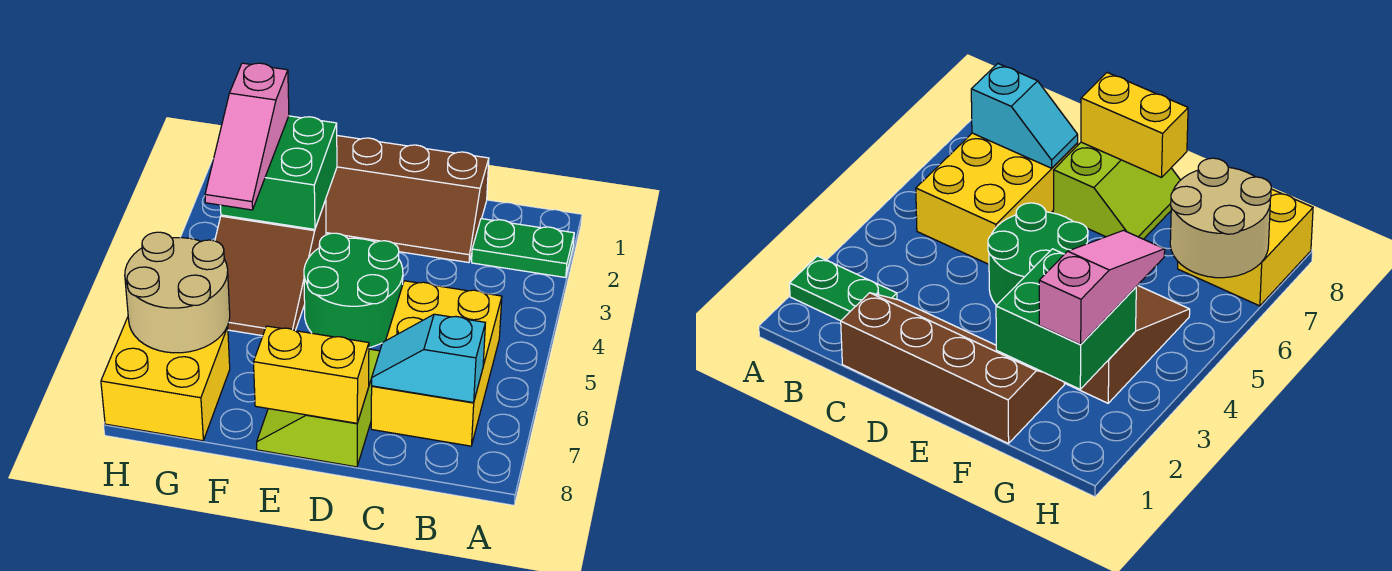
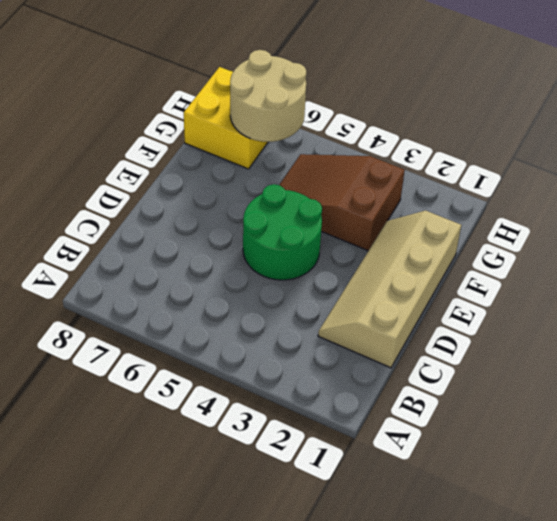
tan 2x4 slope [318,211,461,368] -> brown 2x4 slope [326,136,489,263]
none -> green 1x2 plate [472,219,574,277]
none -> yellow 2x3 brick [371,281,502,446]
none -> lime 2x2 slope [257,349,380,467]

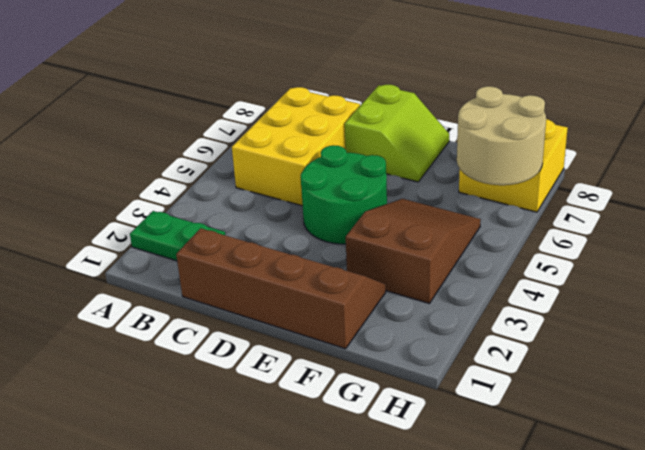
none -> cyan 1x2 slope [372,314,485,403]
none -> yellow 1x2 brick [254,326,369,423]
none -> green 2x2 brick [220,116,337,229]

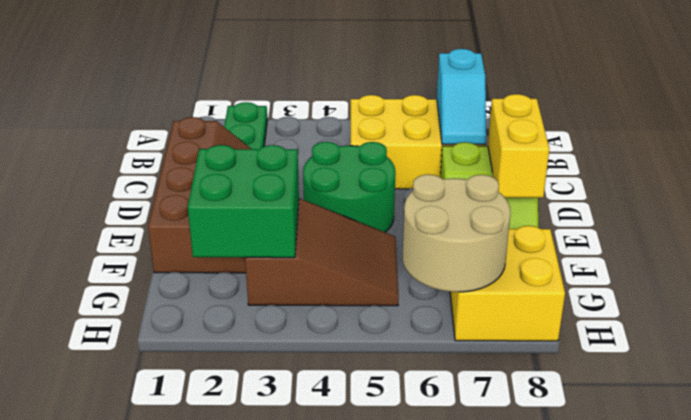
none -> pink 1x3 slope [205,63,289,210]

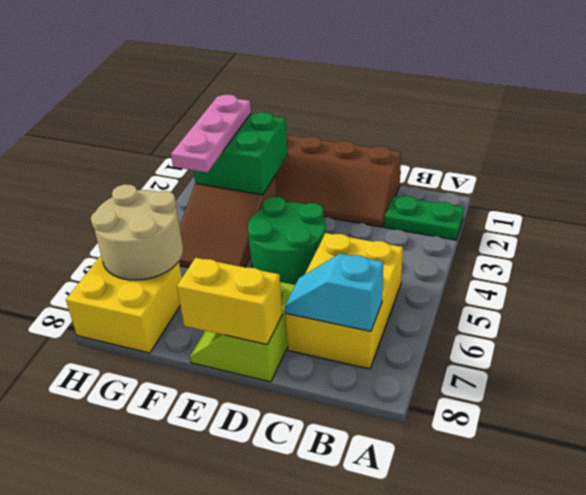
pink 1x3 plate [171,95,251,173] -> pink 1x3 slope [205,63,289,210]

